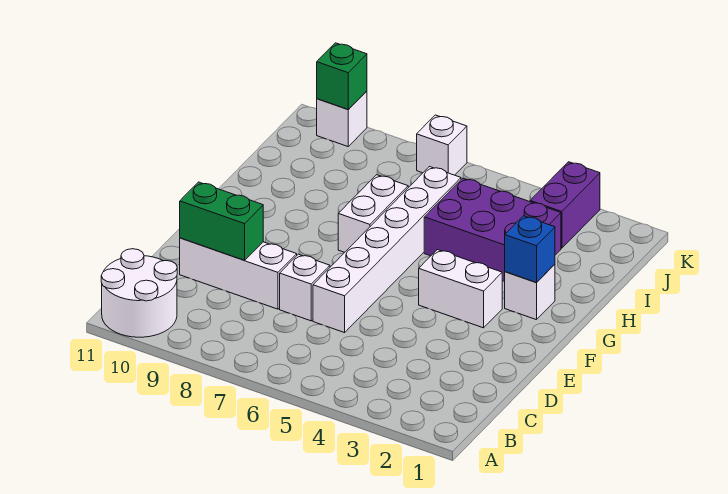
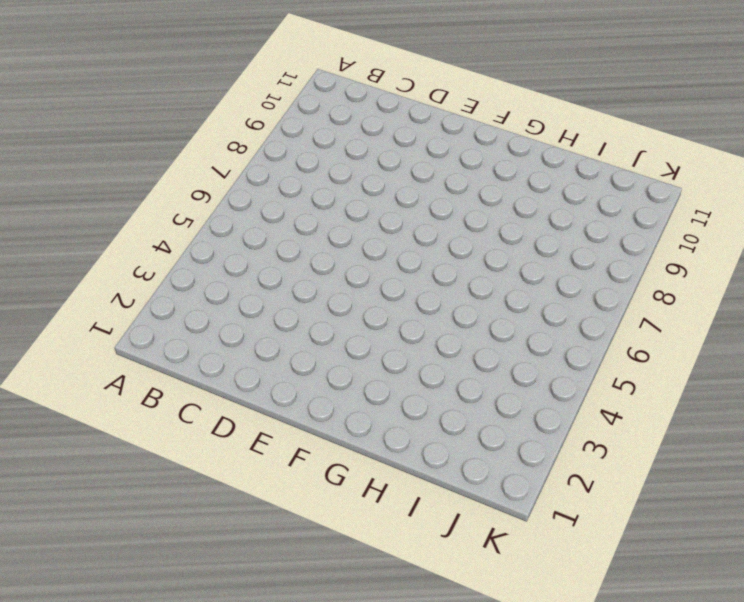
none -> white 2x2 round brick [101,249,177,337]
none -> white 1x6 brick [313,167,461,333]
none -> white 1x1 brick [280,254,330,321]

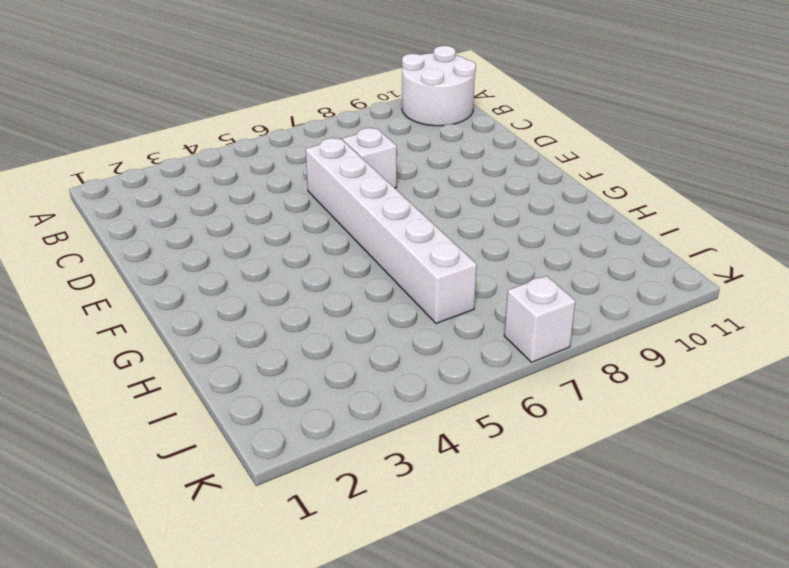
none -> white 1x3 brick [180,238,297,309]
none -> white 1x2 brick [419,250,502,328]
none -> white 1x1 brick [505,264,555,320]

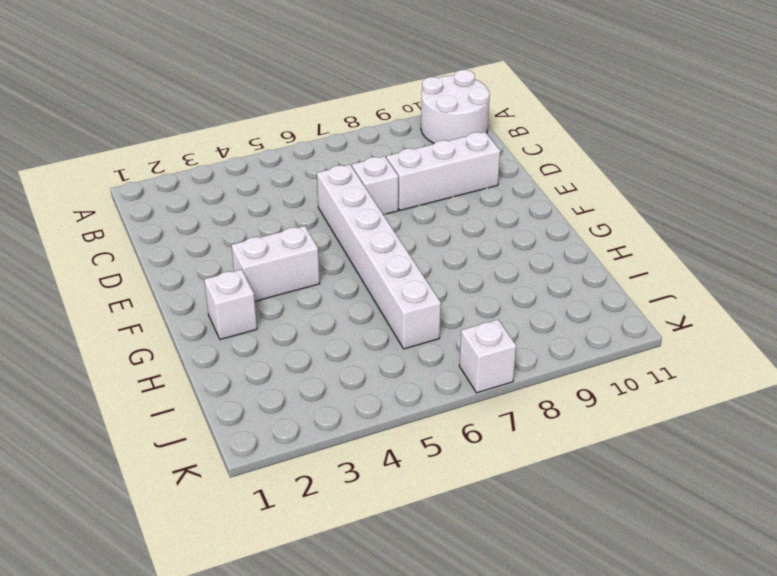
none -> white 1x2 brick [338,175,408,252]
none -> purple 2x3 brick [424,178,561,282]
none -> purple 1x2 brick [530,162,600,248]

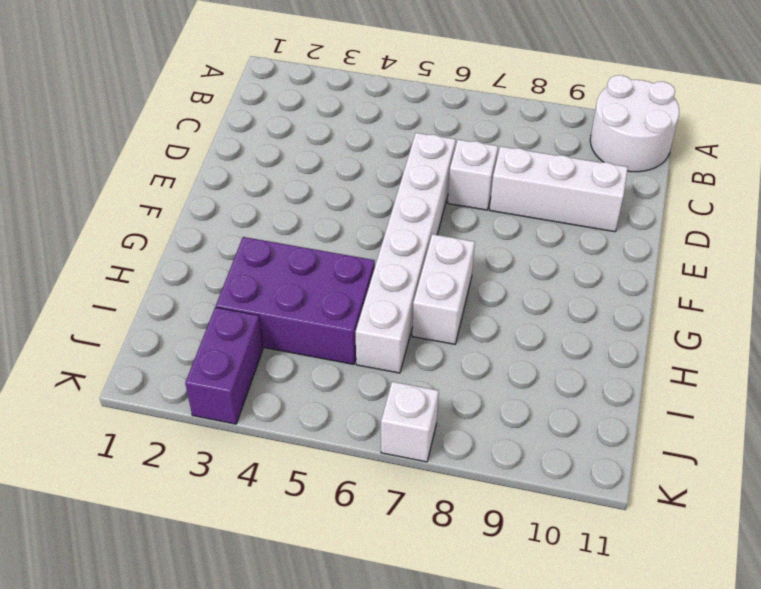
none -> white 1x2 brick [419,250,502,328]
none -> white 1x1 brick [505,264,555,320]
none -> white 1x1 brick [317,91,367,146]

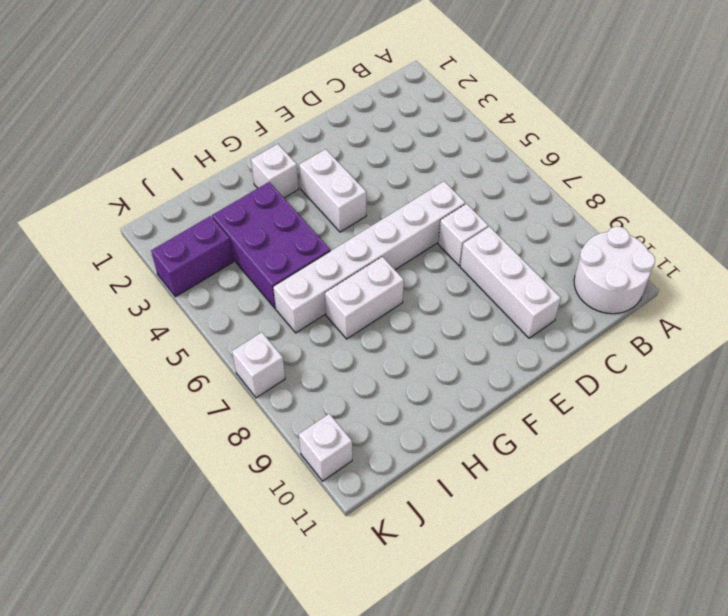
none -> green 1x2 brick [180,182,263,260]
none -> blue 1x1 brick [505,216,555,282]
none -> green 1x1 brick [317,43,367,109]

